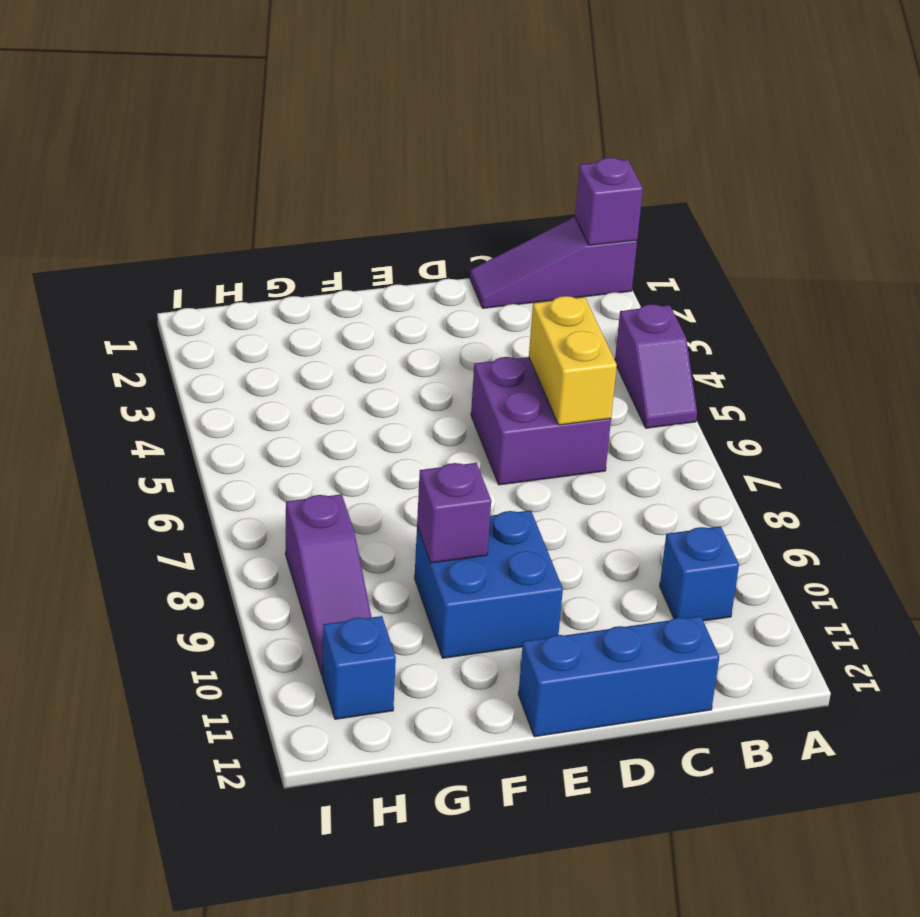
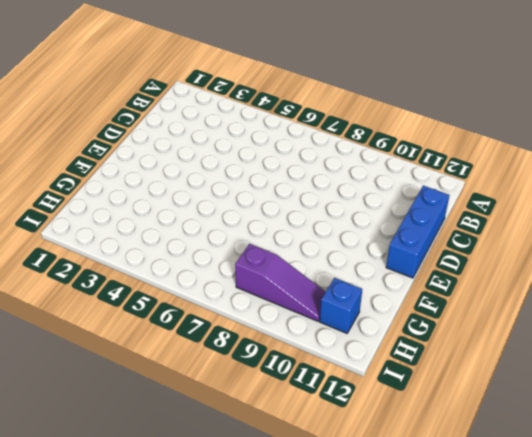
none -> purple 1x3 slope [470,217,637,308]
none -> purple 1x2 slope [615,304,697,428]

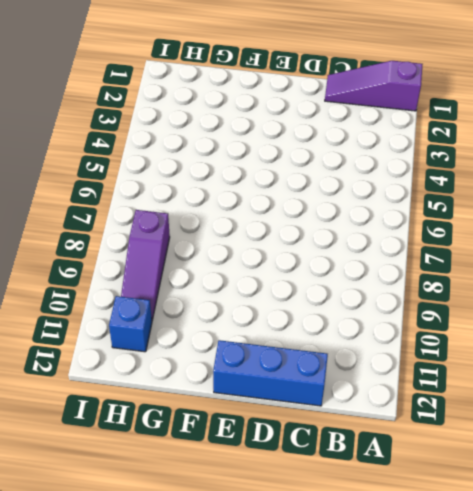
none -> purple 1x2 slope [615,304,697,428]
none -> blue 1x1 brick [660,526,739,621]

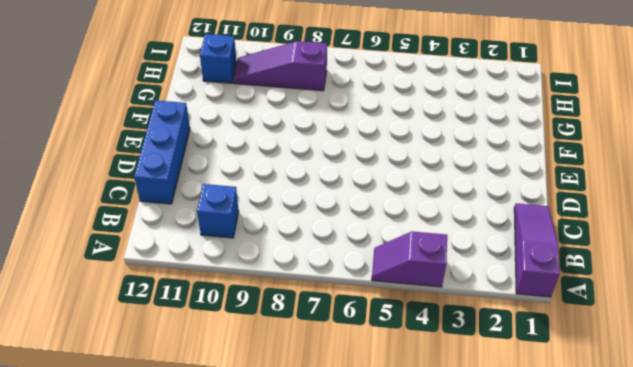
none -> purple 2x2 brick [471,357,611,485]
none -> blue 2x2 brick [415,510,563,658]

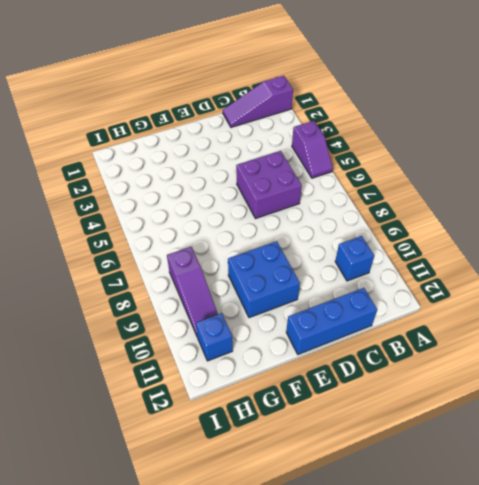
none -> purple 1x1 brick [575,158,643,245]
none -> yellow 1x2 brick [529,296,617,425]

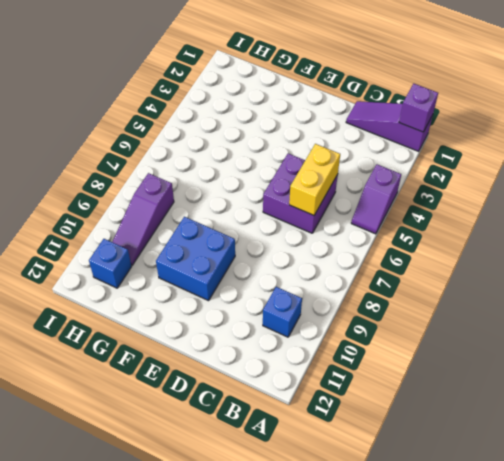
none -> blue 1x3 brick [518,616,719,737]
none -> purple 1x1 brick [417,463,491,563]

